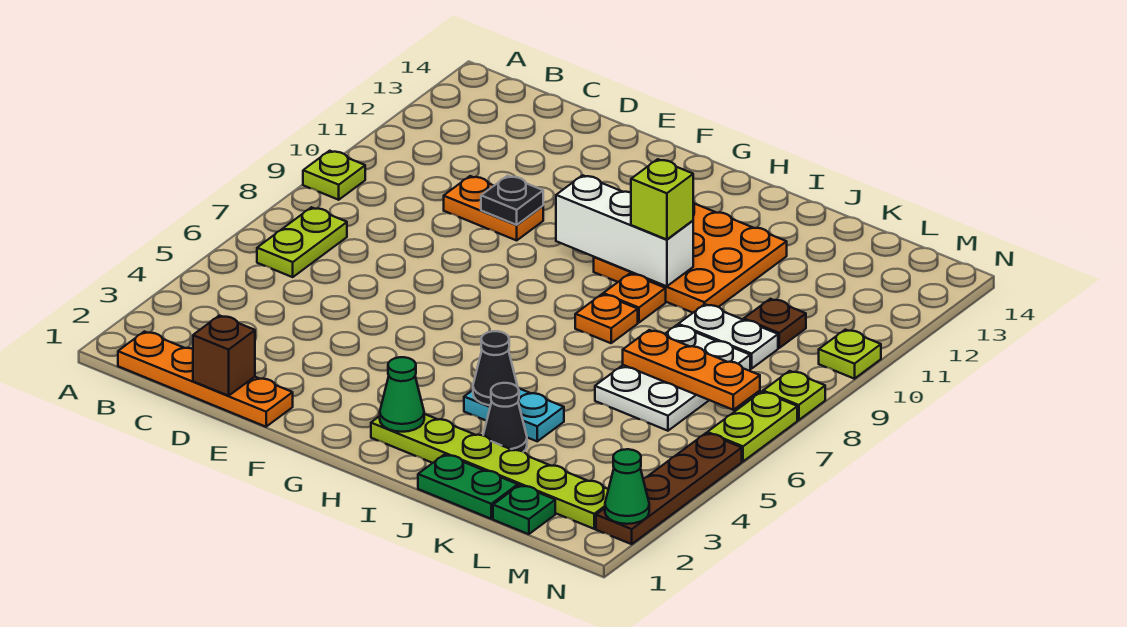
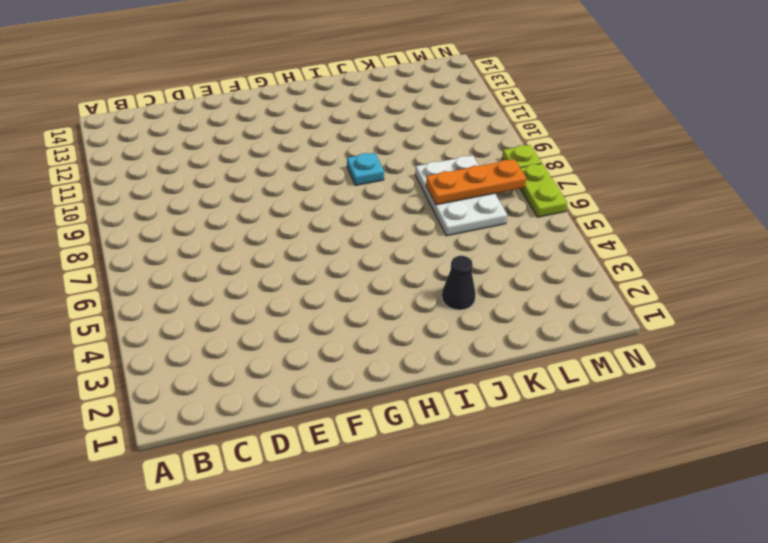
cyan 1x1 plate [347,153,384,186] -> orange 1x1 plate [603,274,666,323]
none -> lime 1x1 plate [303,151,365,200]
none -> orange 1x4 plate [118,332,293,427]
none -> lime 1x2 plate [257,207,347,277]

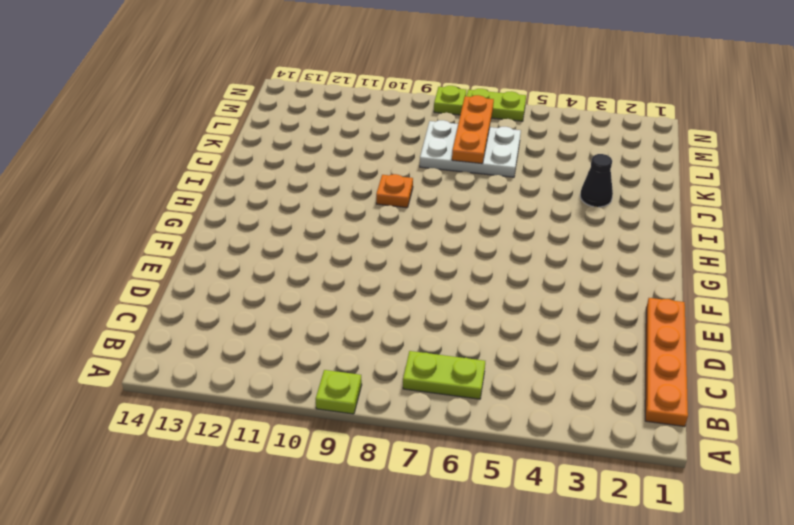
none -> orange 1x2 plate [444,176,543,240]
none -> lime 1x6 plate [371,414,608,529]
none -> orange 3x3 plate [594,203,787,313]

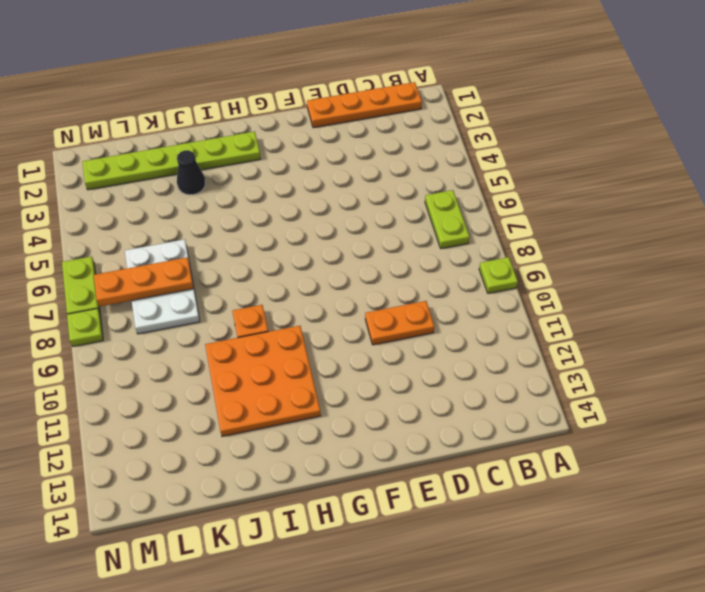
none -> cyan 1x2 plate [464,388,564,441]
none -> orange 1x1 plate [575,294,638,343]
none -> green 1x2 plate [418,454,518,519]

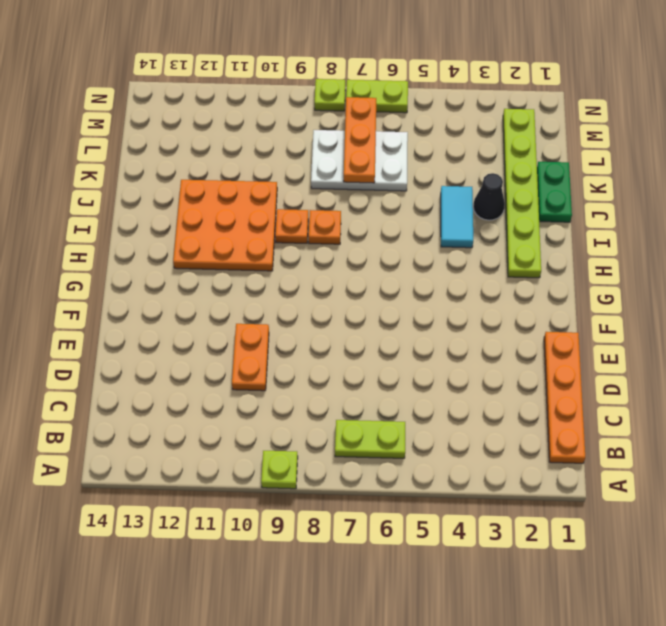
cyan 1x2 tile [441,186,473,248] -> cyan 1x2 plate [464,388,564,441]
none -> white 1x2 plate [678,304,778,369]
none -> green 1x1 plate [493,485,555,534]
none -> brown 1x1 plate [744,299,806,348]

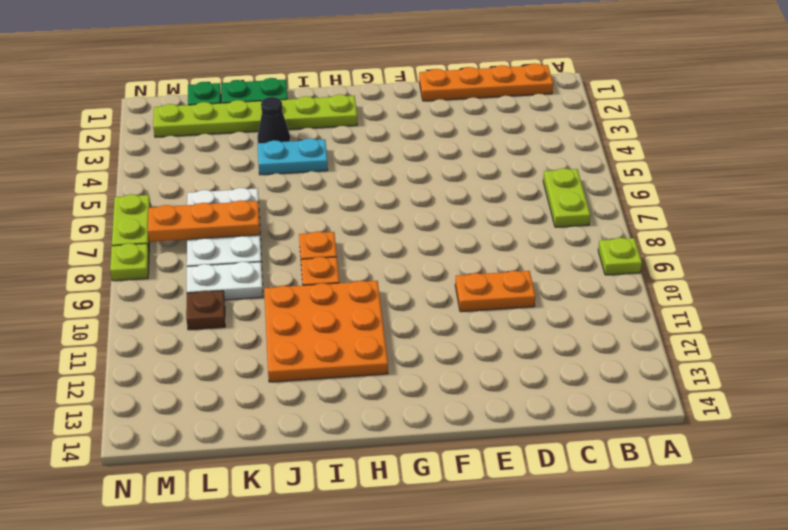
none -> brown 1x4 plate [596,433,742,544]
none -> lime 1x1 plate [819,330,881,379]
none -> brown 1x1 brick [193,316,255,396]

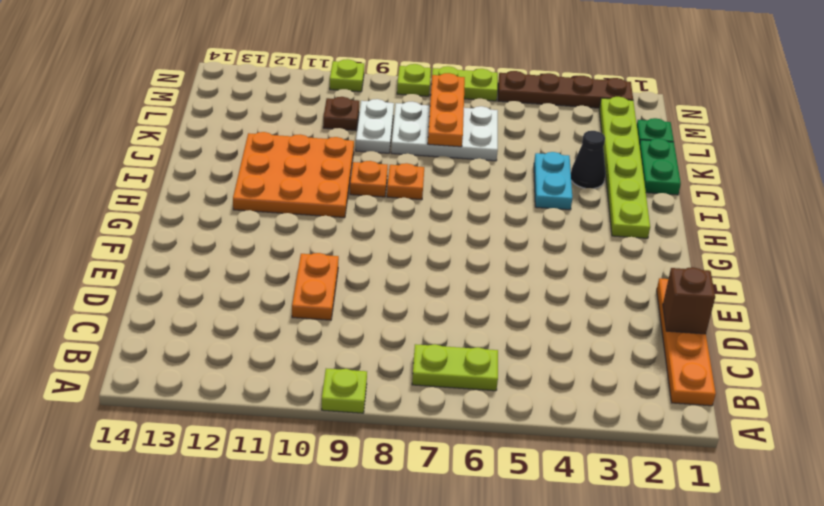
none -> black 1x1 plate [481,176,543,225]
none -> white 1x3 brick [556,175,693,286]
none -> green 1x1 cone [380,357,424,432]

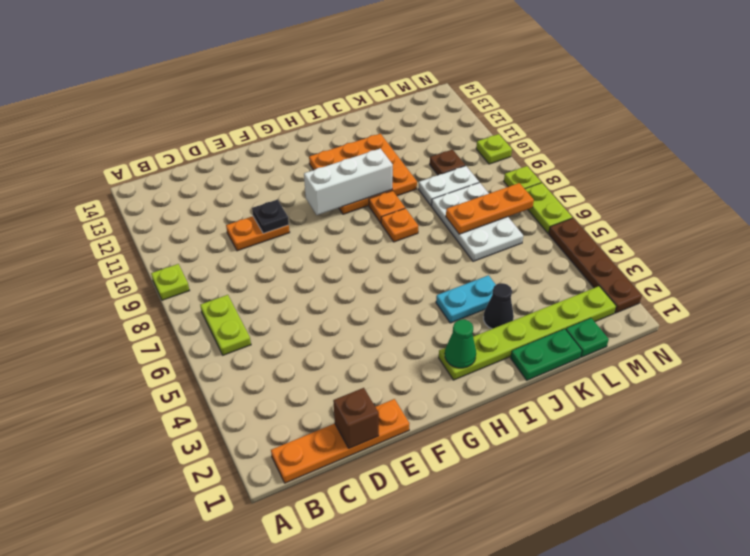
none -> black 1x1 cone [473,331,517,405]
none -> green 1x1 cone [605,449,649,524]
none -> lime 1x1 brick [631,159,693,240]

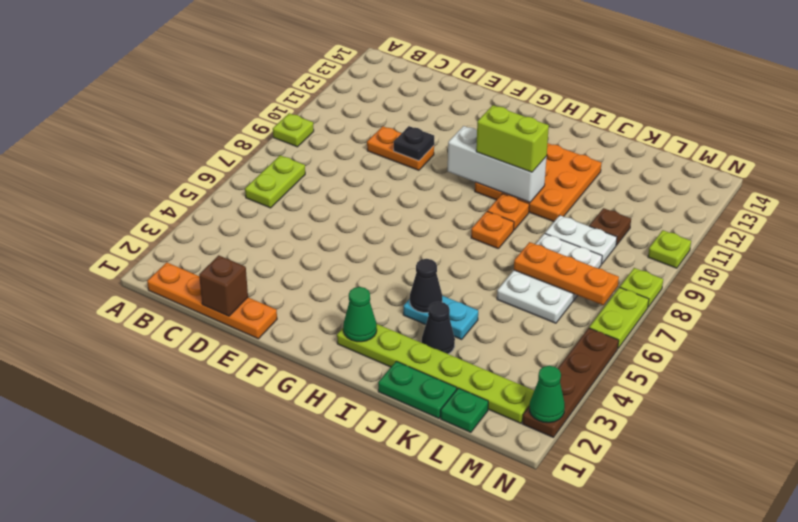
lime 1x2 brick [476,105,549,172] -> lime 1x1 brick [631,159,693,240]

